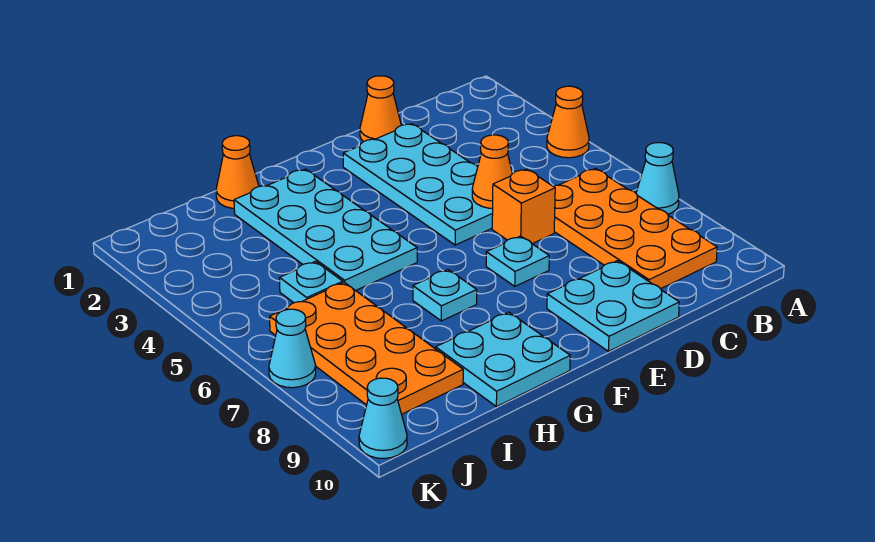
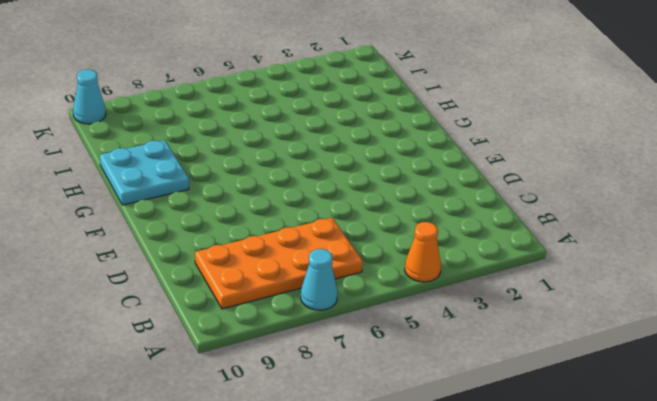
none -> orange 1x1 cone [360,76,401,142]
none -> cyan 2x4 plate [343,124,493,245]
none -> orange 1x1 brick [492,169,555,244]

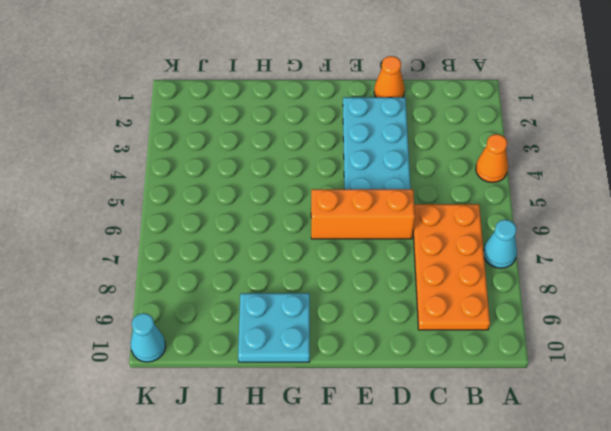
orange 1x3 brick [311,189,415,239] -> orange 1x1 brick [492,169,555,244]
none -> cyan 2x2 plate [547,261,679,351]
none -> cyan 1x1 plate [486,236,549,286]
none -> cyan 2x4 plate [234,169,417,291]

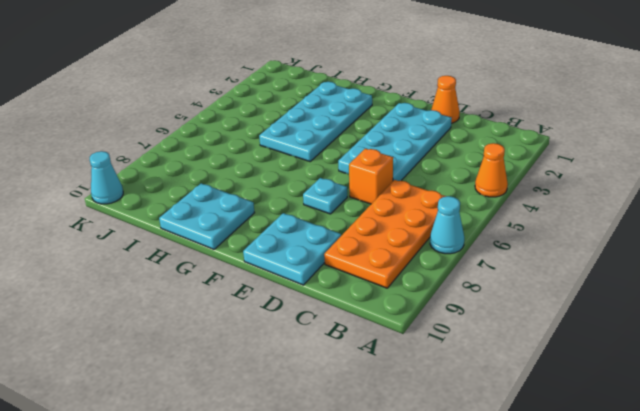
none -> cyan 1x1 plate [413,270,477,321]
none -> orange 1x1 cone [216,136,259,208]
none -> cyan 1x1 plate [279,261,343,303]

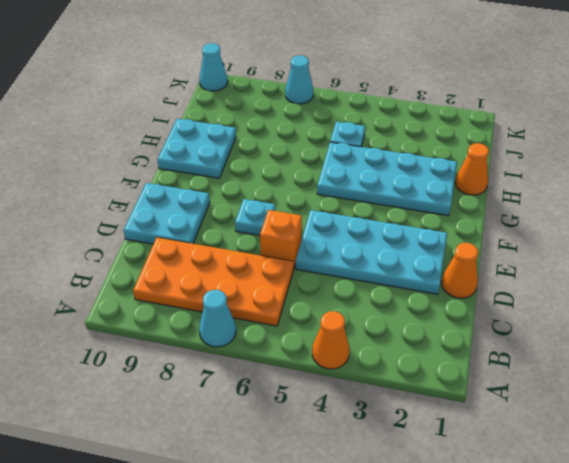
none -> cyan 1x1 plate [413,270,477,321]
none -> orange 2x4 plate [270,282,463,414]
none -> orange 1x1 cone [472,135,512,208]

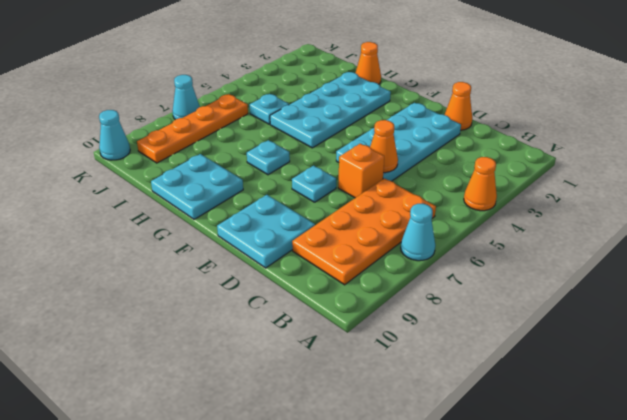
orange 1x4 plate [137,94,248,163] -> orange 2x4 plate [270,282,463,414]

